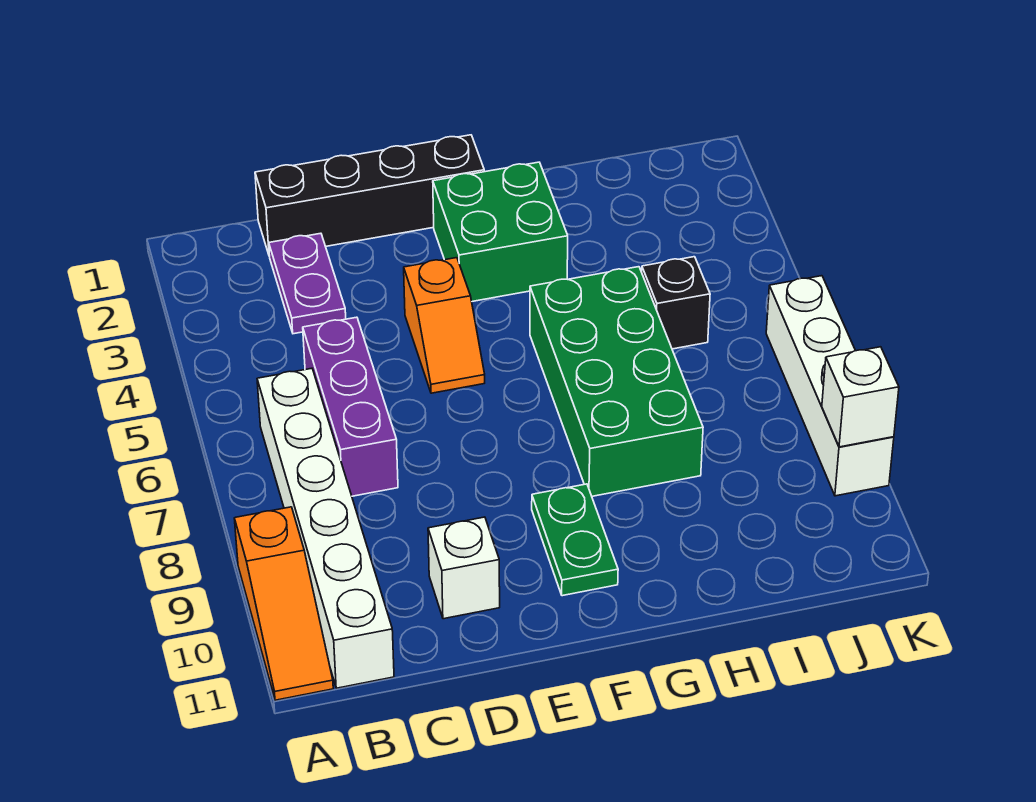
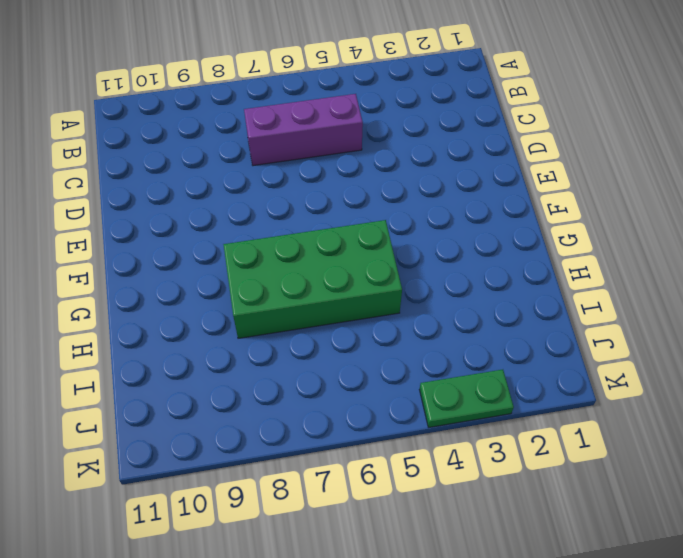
green 1x2 plate [419,370,514,427] -> green 1x2 plate moved to [532,484,618,596]
none -> orange 1x3 slope [234,507,333,700]
none -> white 1x6 brick [257,368,394,688]
none -> black 1x4 brick [255,135,484,256]

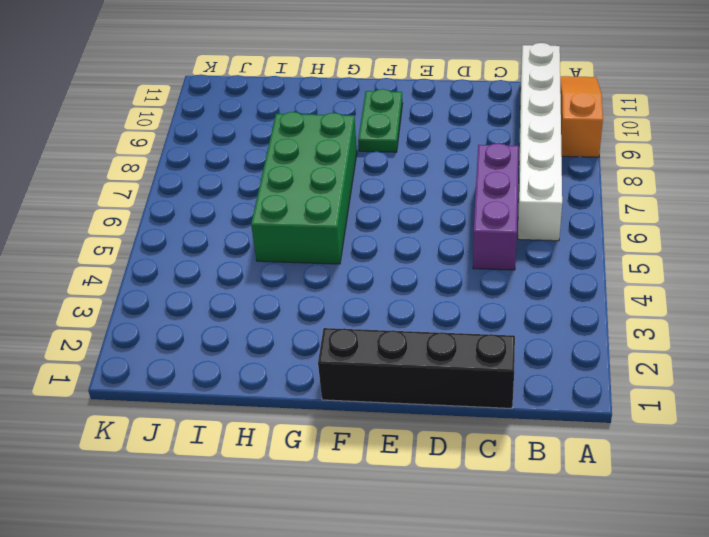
none -> purple 1x2 plate [269,233,346,334]
none -> white 1x1 brick [428,517,500,619]
none -> orange 1x2 slope [404,258,485,393]

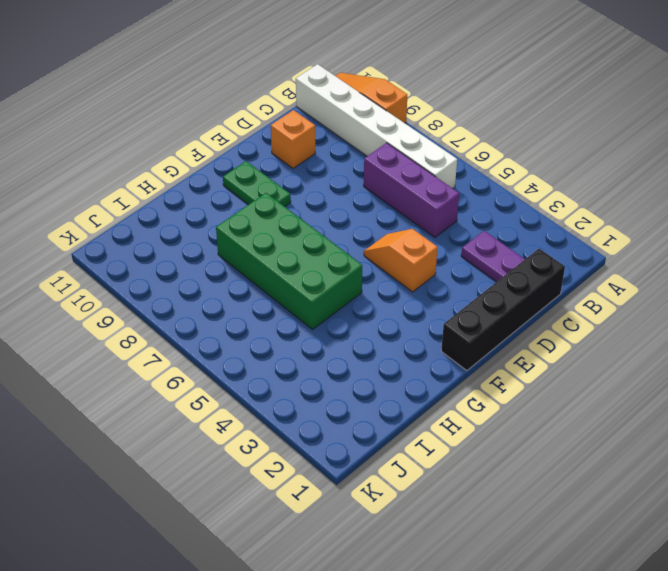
orange 1x1 brick [271,110,315,168] -> white 1x1 brick [428,517,500,619]
none -> green 2x2 brick [433,162,568,301]
none -> black 1x1 brick [642,257,710,349]
none -> white 1x4 brick [766,276,894,496]

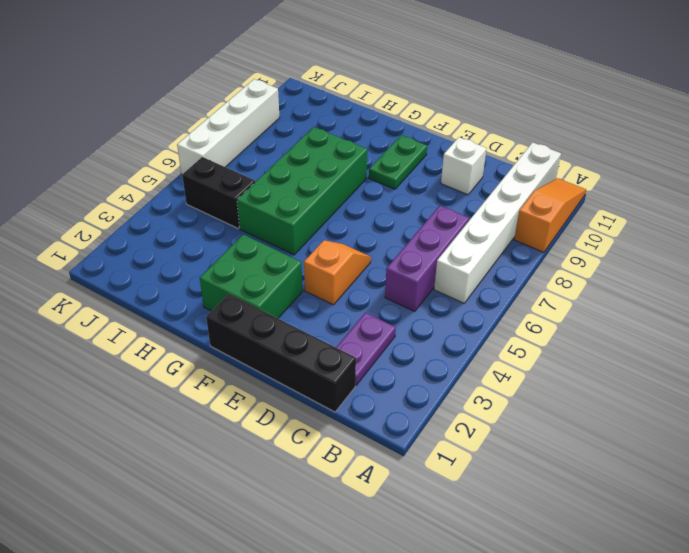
black 1x2 brick [182,157,255,228] -> black 1x1 brick [642,257,710,349]
none -> white 1x1 brick [822,347,899,447]

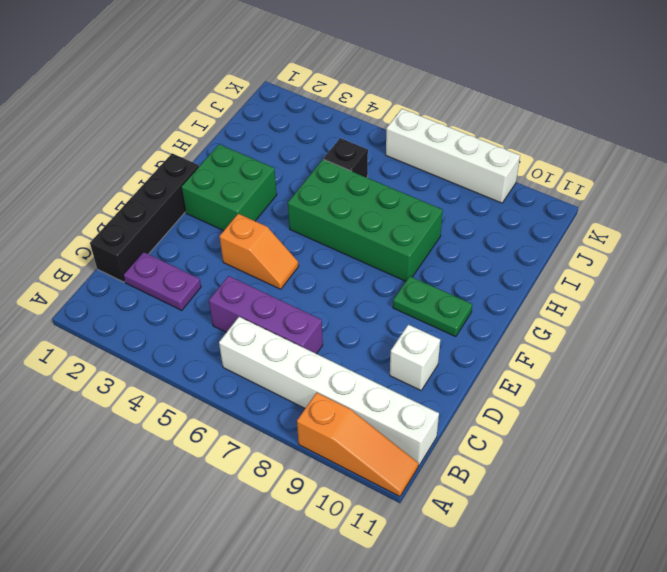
none -> white 1x1 brick [822,347,899,447]

